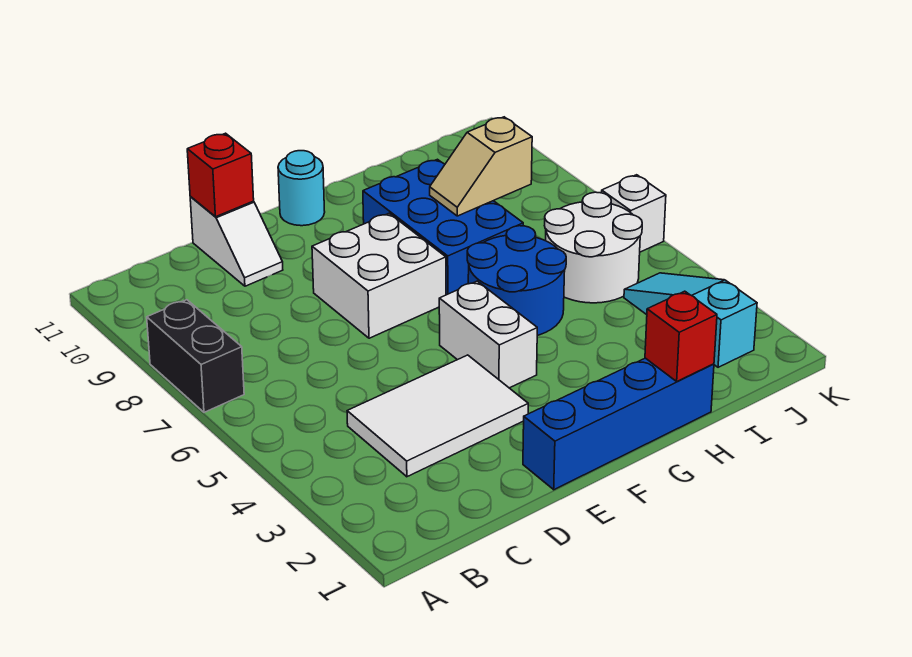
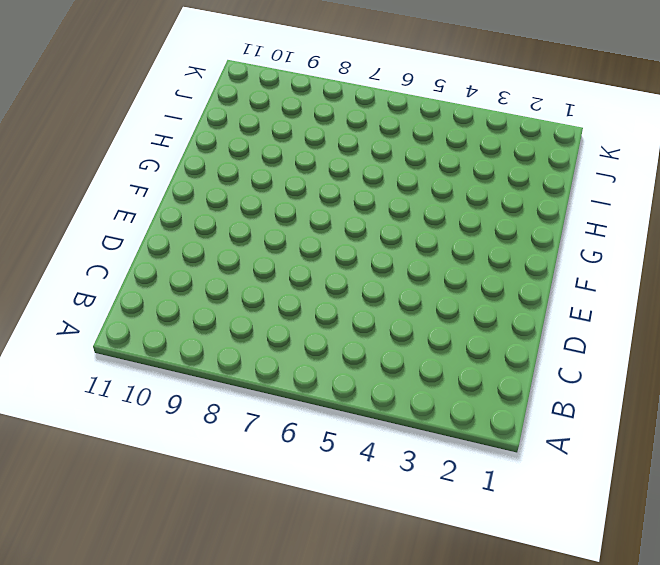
none -> black 1x2 brick [147,300,244,412]
none -> white 2x3 tile [347,355,528,477]
none -> white 1x2 slope [190,197,283,286]

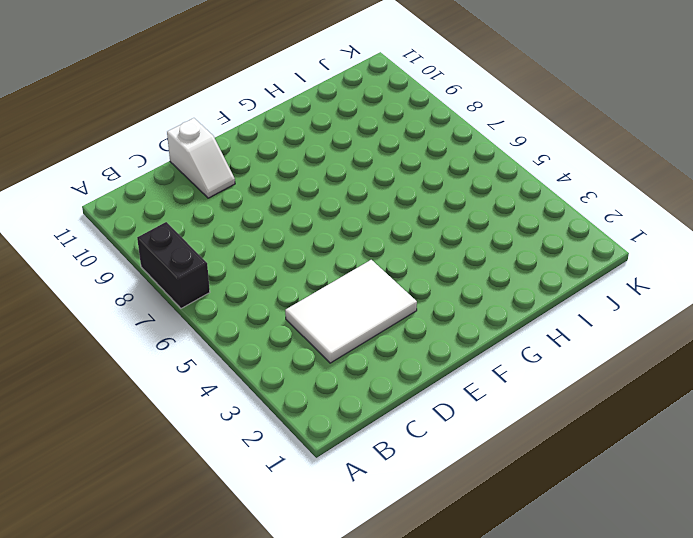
none -> blue 1x4 brick [523,358,714,490]
none -> white 2x2 brick [312,213,446,338]
none -> white 1x2 brick [439,281,537,388]

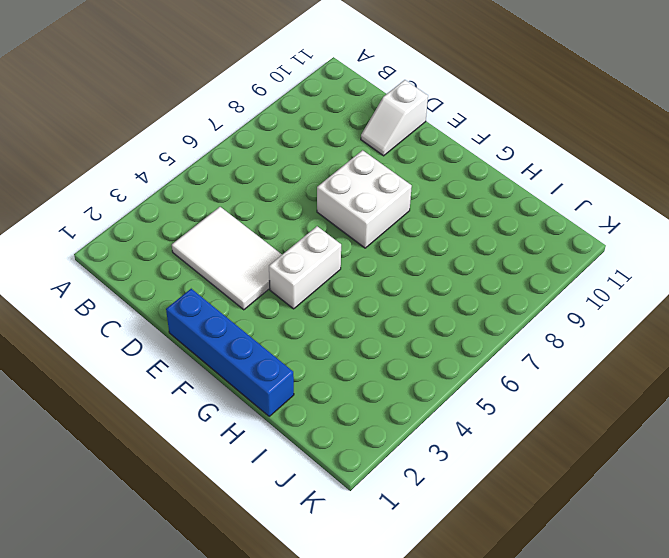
none -> black 1x2 brick [147,300,244,412]
none -> cyan 1x1 round brick [278,151,325,226]
none -> blue 2x2 round brick [467,226,566,335]

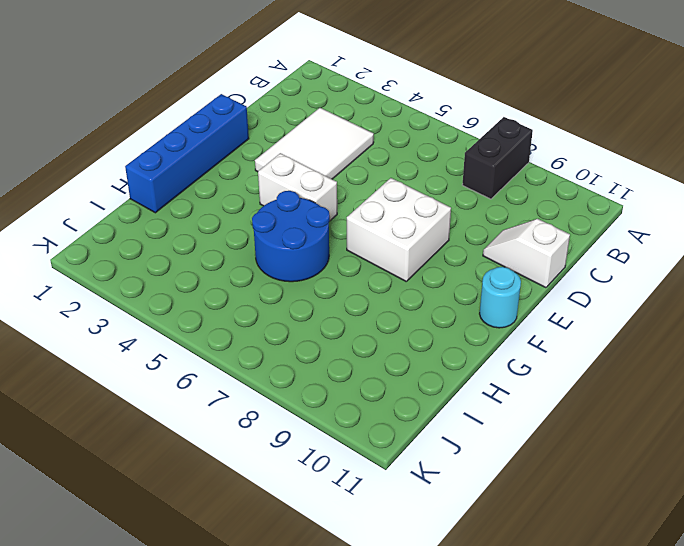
black 1x2 brick [462,117,533,199] -> black 1x2 brick turned to [147,300,244,412]
none -> blue 2x3 brick [363,159,523,295]
none -> white 2x2 round brick [545,192,642,303]
none -> cyan 1x3 slope [624,273,757,367]

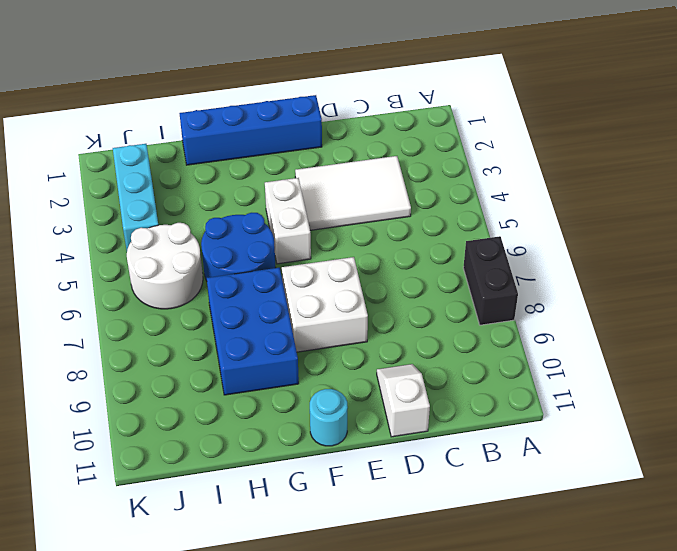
cyan 1x3 brick [113,144,158,250] -> cyan 1x3 slope [624,273,757,367]
none -> white 1x1 brick [602,175,666,252]
none -> red 1x1 brick [187,133,254,217]
none -> red 1x1 brick [645,291,717,382]

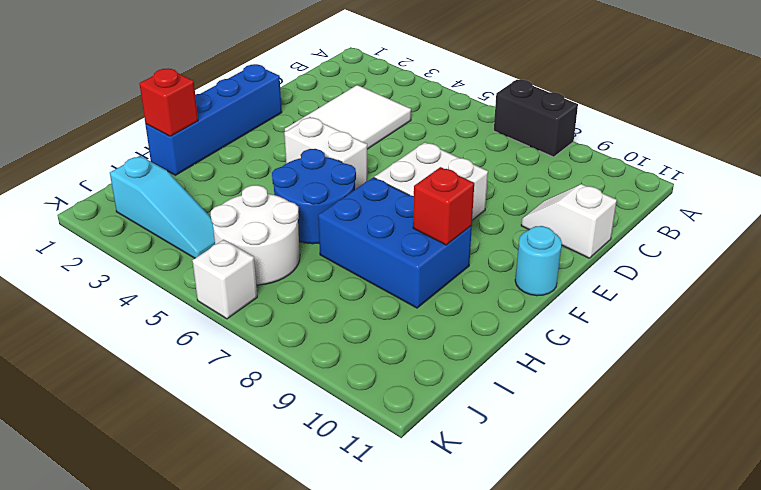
red 1x1 brick [413,167,474,245] -> red 1x1 brick moved to [187,133,254,217]
none -> tan 1x2 slope [430,117,532,216]

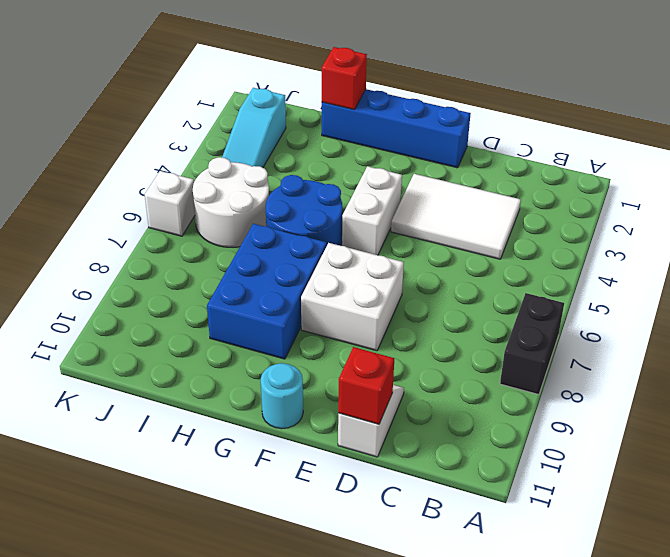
none -> tan 1x2 slope [430,117,532,216]

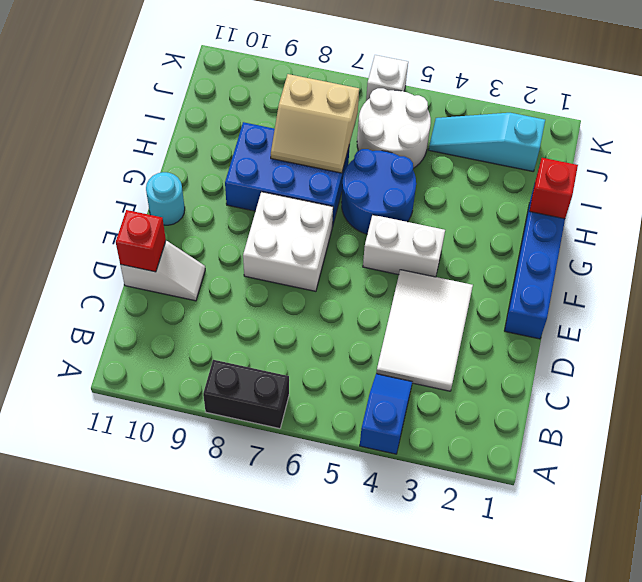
blue 1x2 slope [360,374,412,454] -> none
tan 2x2 slope [271,74,359,173] -> tan 1x2 slope [430,117,532,216]

